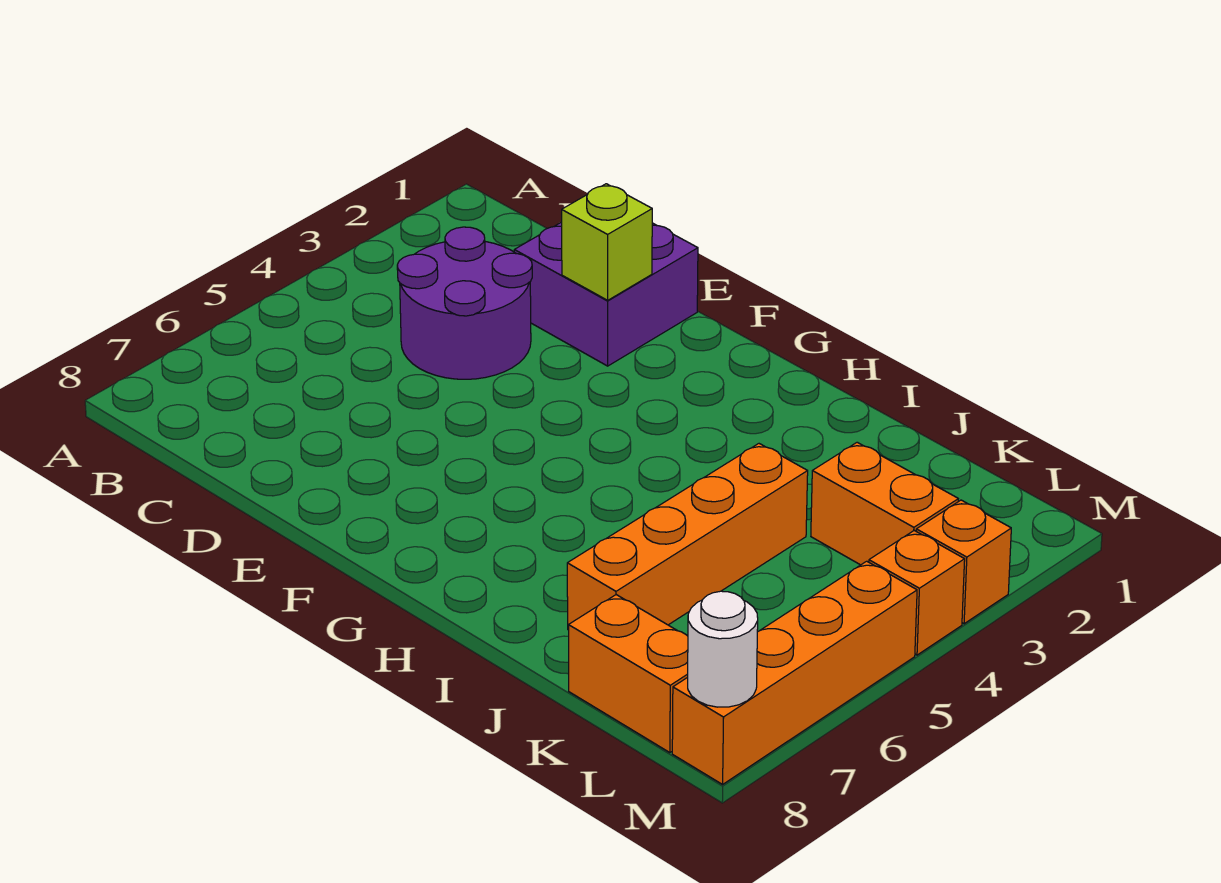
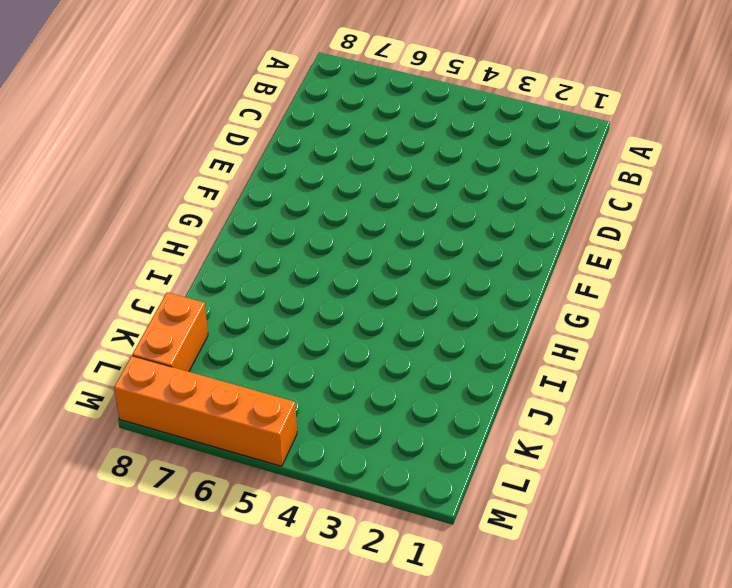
none -> purple 2x2 round brick [397,227,532,379]
none -> purple 2x2 brick [514,222,698,366]

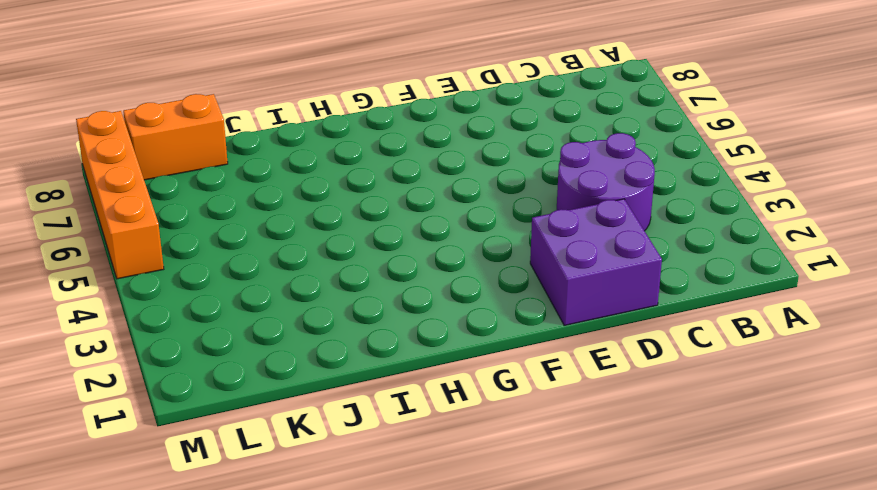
none -> orange 1x4 brick [567,444,808,630]
none -> orange 1x2 brick [811,442,958,565]

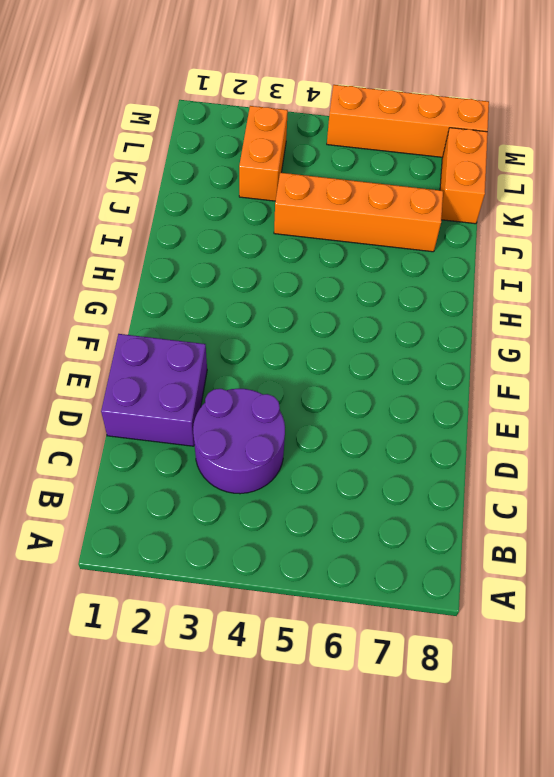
none -> orange 1x1 brick [916,500,1011,624]
none -> orange 1x1 brick [869,531,965,655]

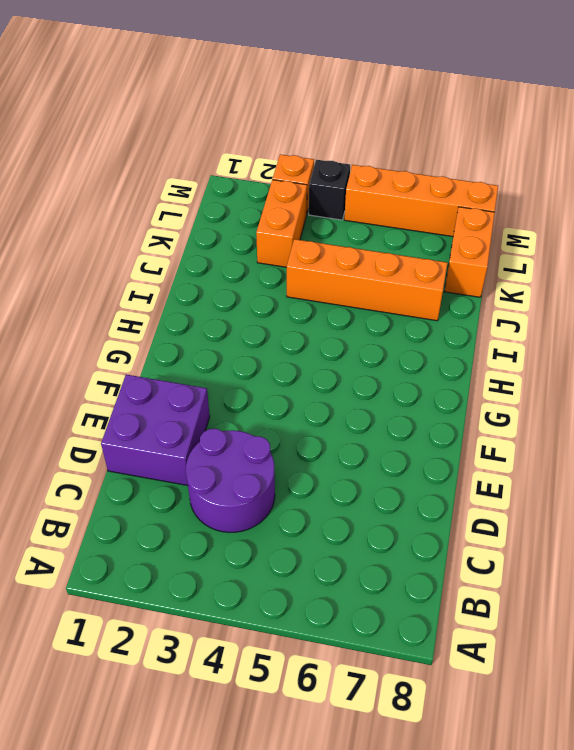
black 1x1 brick [309,160,350,220] -> orange 1x1 brick [869,531,965,655]
none -> lime 1x1 brick [562,184,652,300]
none -> white 1x1 round brick [688,591,758,707]

